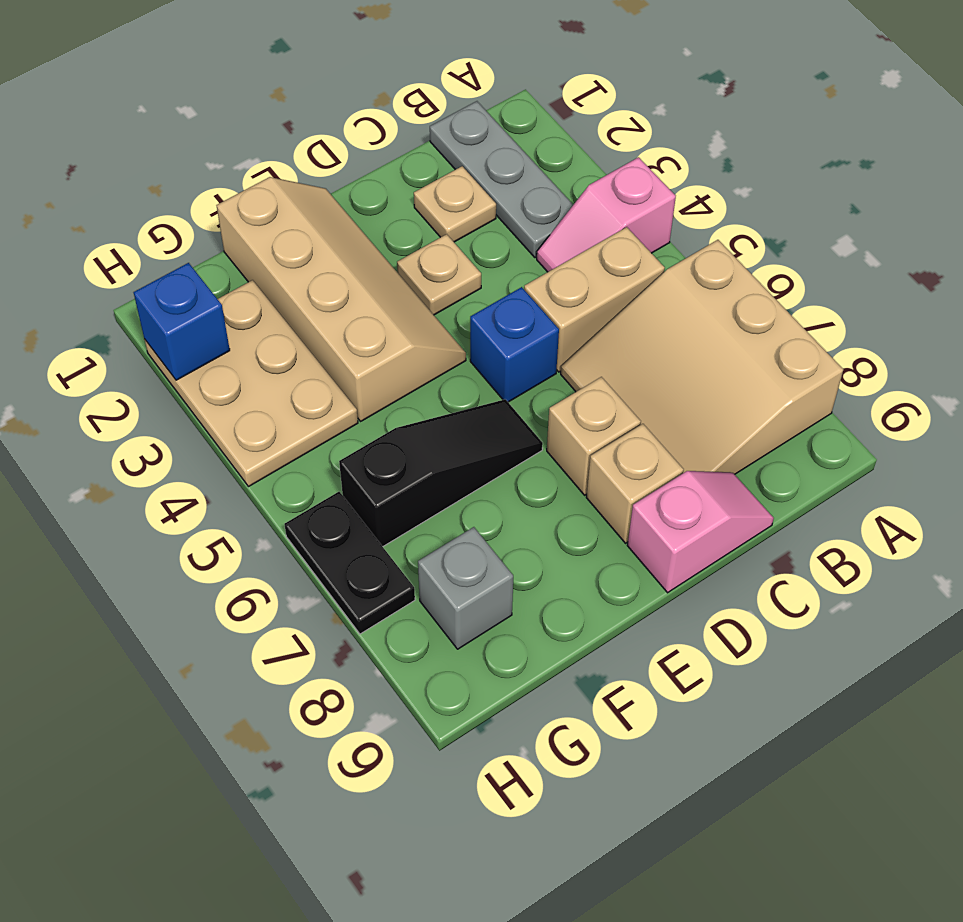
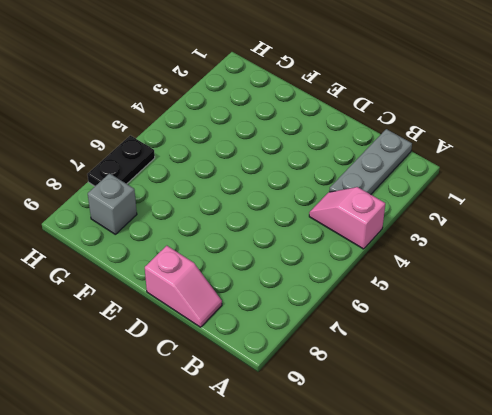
none -> tan 3x3 slope [561,240,843,474]
none -> tan 1x2 brick [524,227,665,372]
none -> tan 1x1 plate [414,166,496,242]

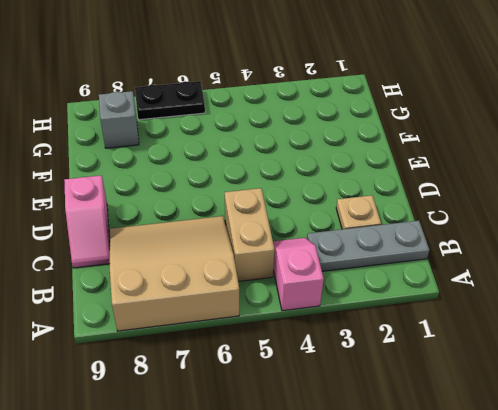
none -> tan 1x1 plate [397,234,481,315]
none -> blue 1x1 brick [470,287,559,402]
none -> tan 1x1 brick [547,377,641,495]

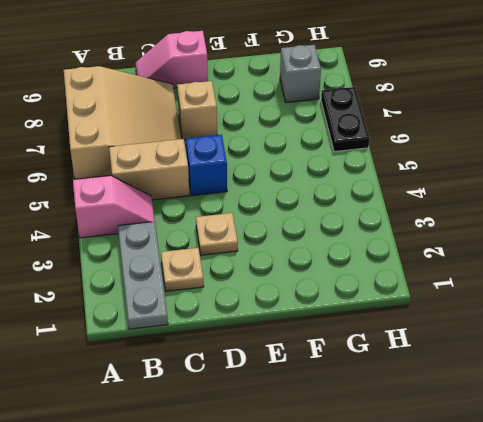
none -> tan 1x1 brick [586,424,684,543]
none -> tan 2x4 slope [217,177,466,421]
none -> black 1x3 slope [339,399,543,547]

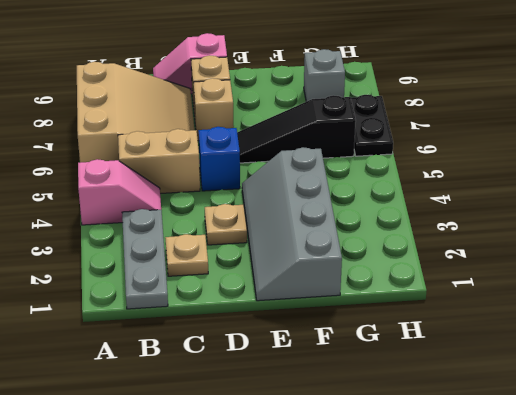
grey 2x4 slope [242,147,342,301] -> tan 2x4 slope [217,177,466,421]
none -> tan 2x3 plate [144,280,358,487]
none -> blue 1x1 brick [134,263,230,380]

